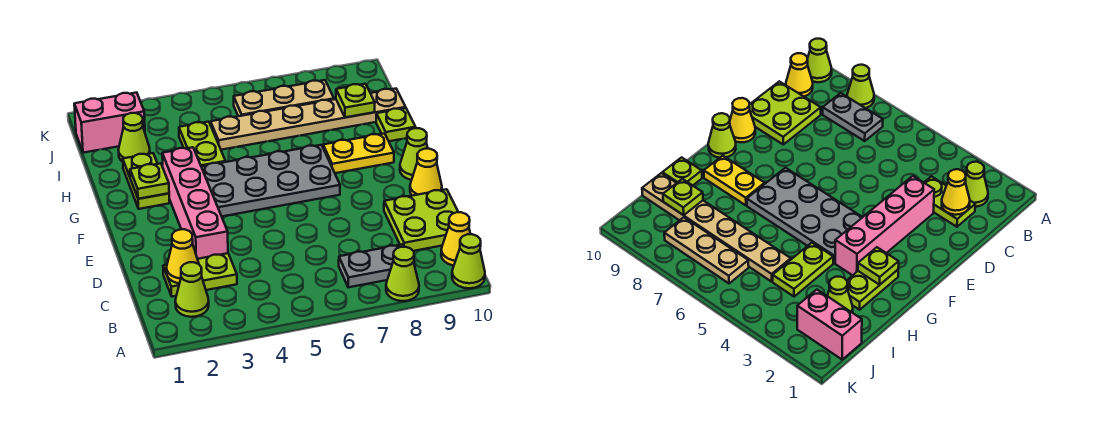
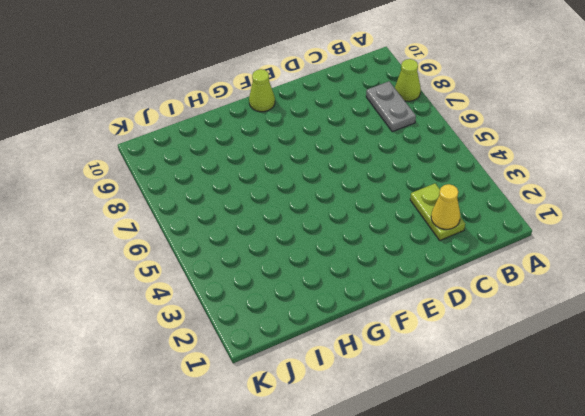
none -> lime 1x1 cone [452,234,485,288]
none -> lime 1x1 cone [175,262,209,317]
none -> yellow 1x1 cone [441,212,470,266]

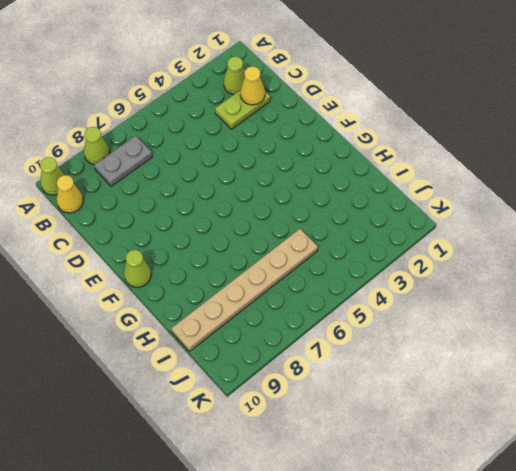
none -> lime 2x2 plate [384,189,458,251]
none -> pink 1x4 brick [162,147,228,259]
none -> yellow 1x1 cone [410,149,442,196]

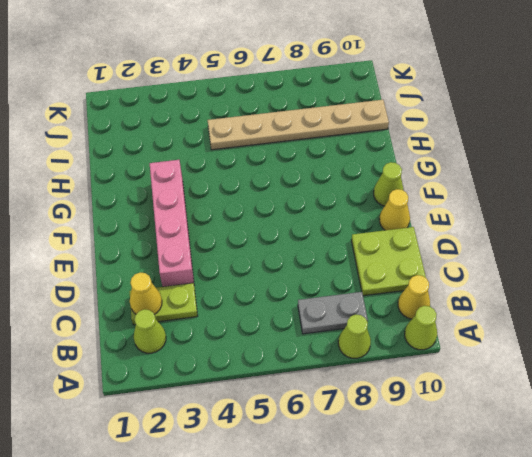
none -> grey 2x4 plate [201,145,340,216]
none -> lime 1x2 plate [123,153,170,209]
none -> yellow 1x2 plate [323,134,394,173]

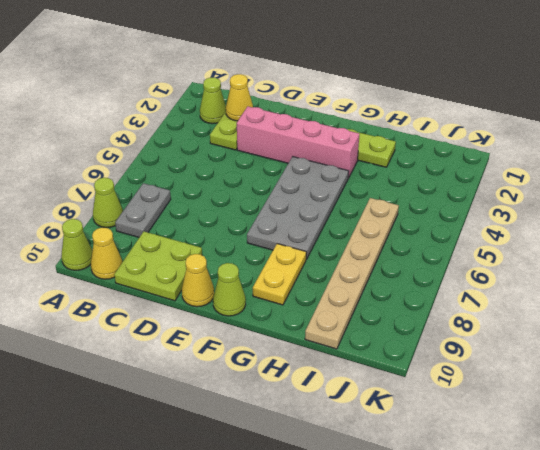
none -> lime 1x2 plate [179,122,226,166]
none -> lime 1x1 plate [376,108,416,141]
none -> lime 1x1 cone [118,113,150,162]

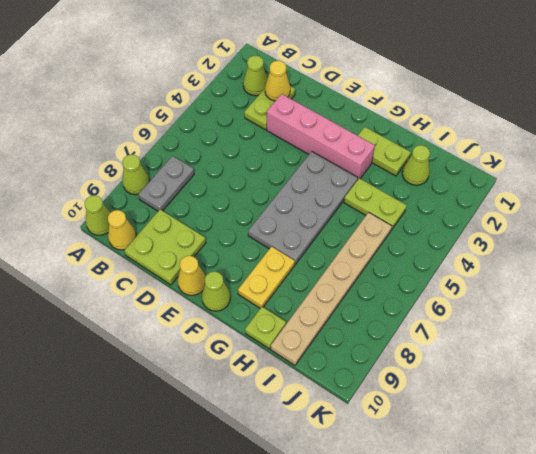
none -> pink 1x2 brick [74,93,145,153]
none -> tan 1x3 plate [234,80,334,116]
none -> lime 1x1 plate [130,163,169,199]

